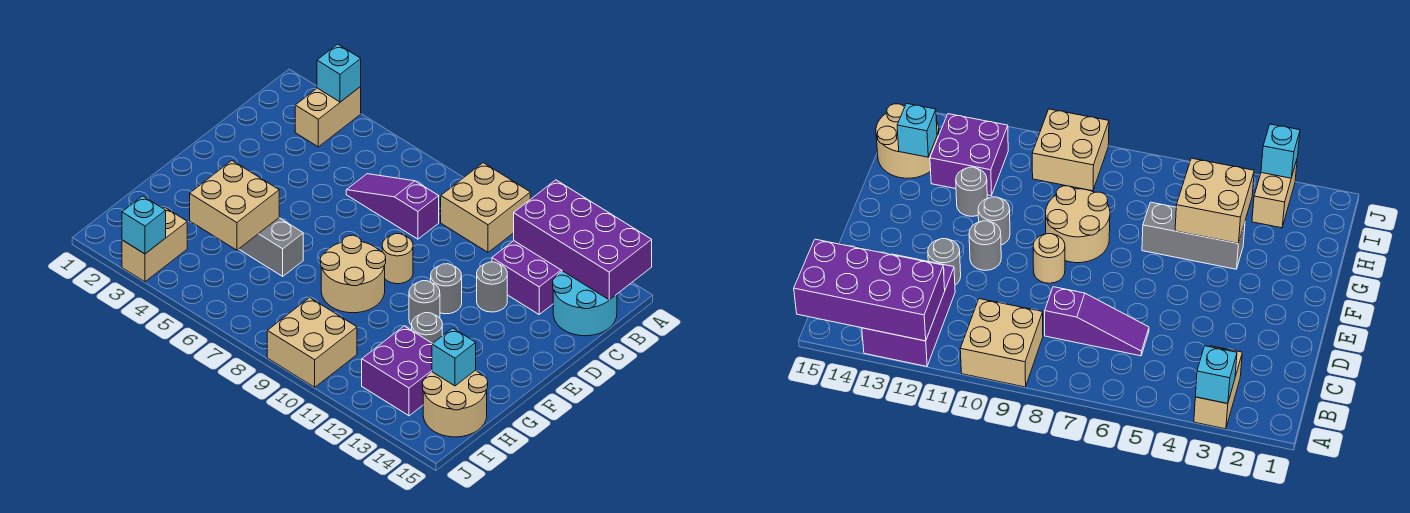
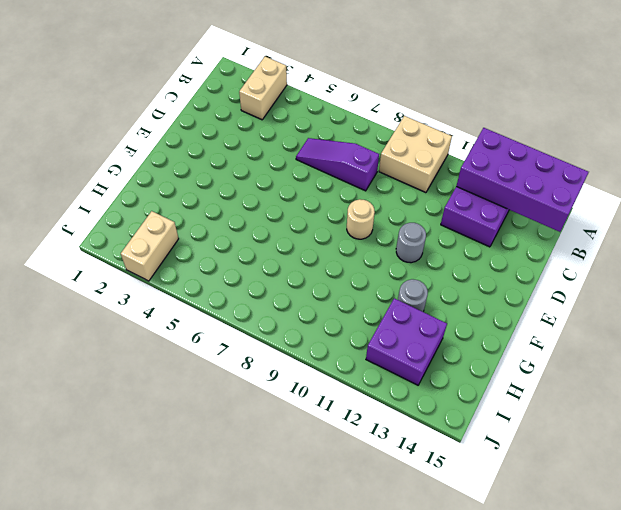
none -> cyan 2x2 round brick [553,271,617,336]
none -> grey 1x1 round brick [477,262,507,312]
none -> tan 2x2 round brick [321,235,386,313]

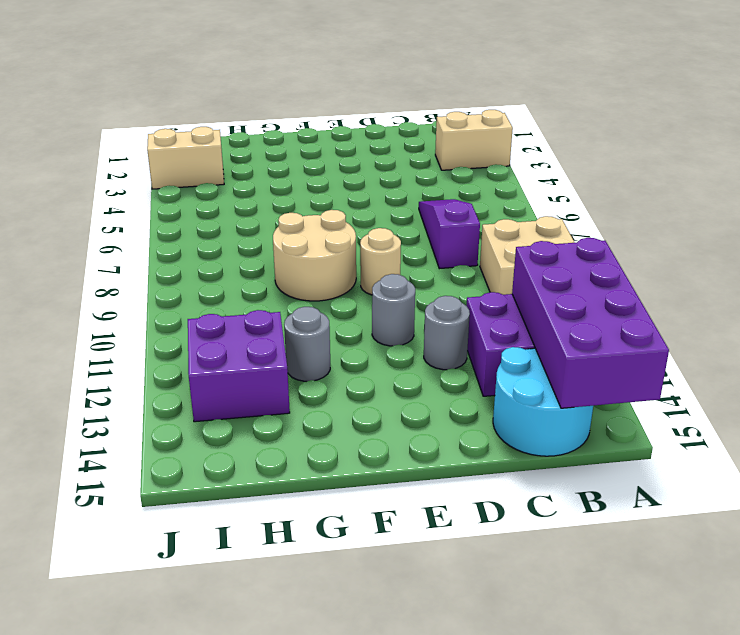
none -> grey 1x1 round brick [409,281,440,326]
none -> grey 1x3 brick [239,218,303,276]
none -> tan 2x2 round brick [423,370,488,437]

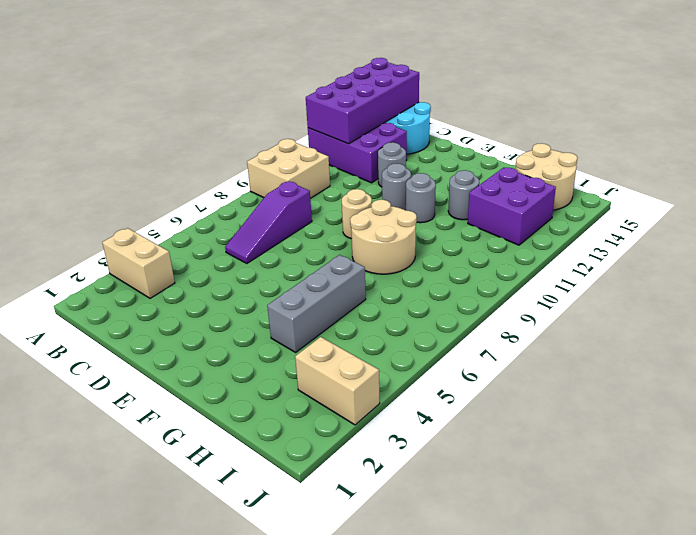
none -> tan 2x2 brick [267,298,357,387]
none -> cyan 1x1 brick [317,44,361,102]
none -> tan 2x2 brick [190,161,279,250]

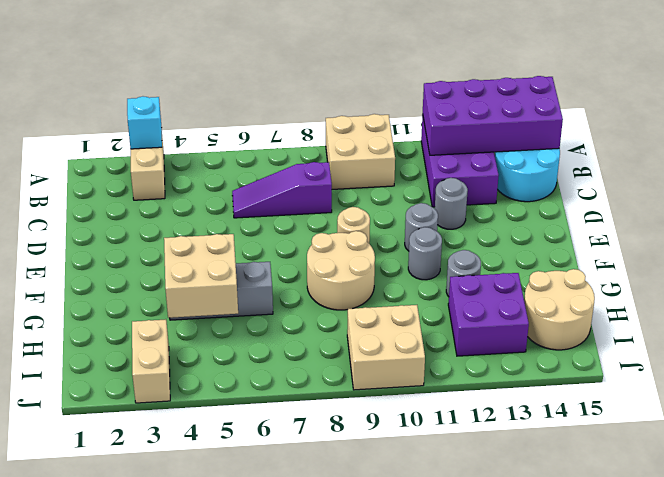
none -> cyan 1x1 brick [432,328,476,386]
none -> cyan 1x1 brick [122,196,166,254]

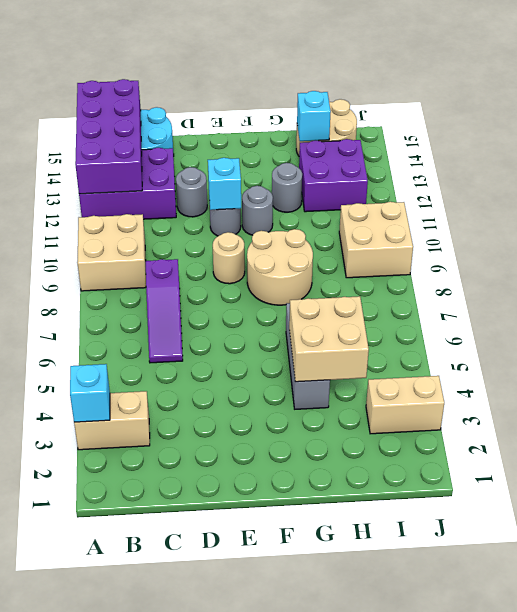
cyan 1x1 brick [208,158,241,210] -> cyan 1x1 brick moved to [122,196,166,254]

